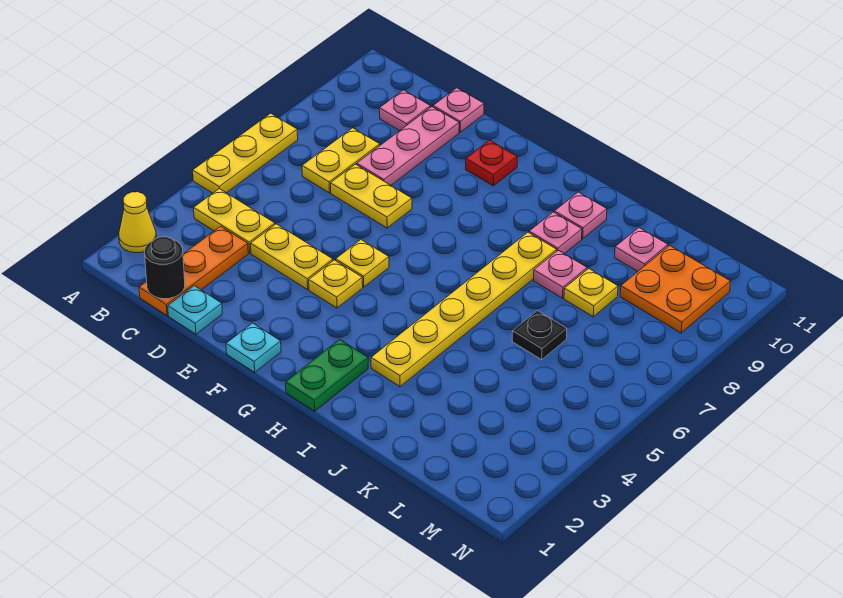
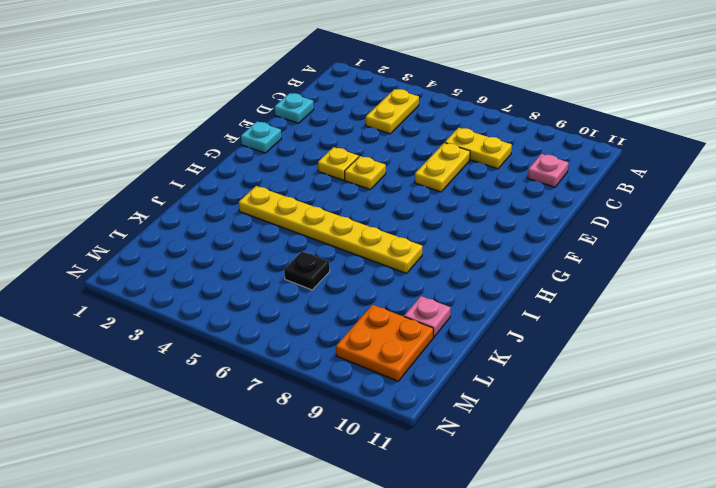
none -> yellow 1x1 cone [119,192,156,253]
none -> yellow 1x3 plate [193,113,298,193]
none -> orange 1x3 plate [139,226,248,315]

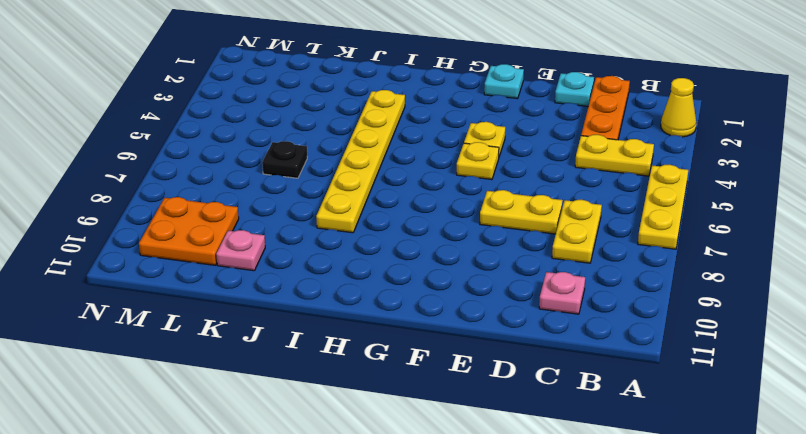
none -> yellow 1x2 plate [251,224,333,290]
none -> pink 1x3 plate [357,107,459,185]
none -> pink 1x1 plate [433,88,484,132]

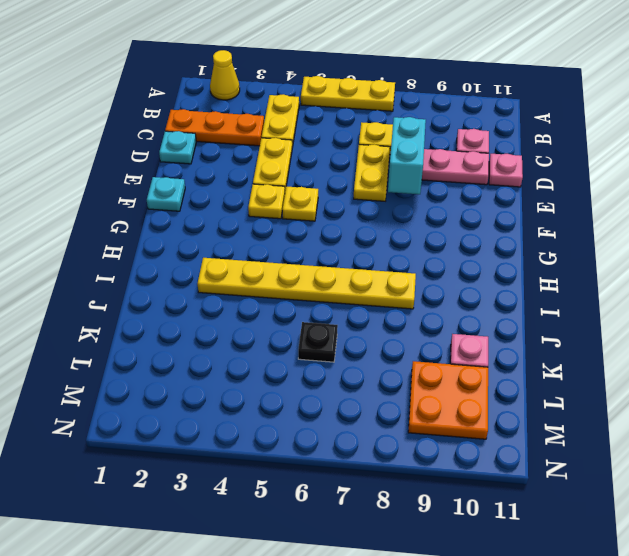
cyan 1x2 brick [388,117,426,194] -> none
none -> red 1x1 plate [466,140,517,186]
none -> green 1x2 plate [286,339,368,411]
none -> pink 1x1 plate [529,212,582,254]

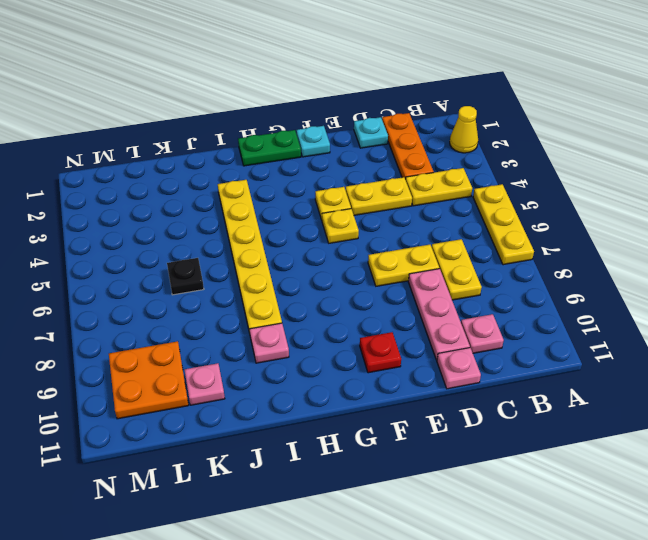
green 1x2 plate [238,130,301,166] -> green 1x2 plate turned to [286,339,368,411]
none -> pink 1x1 plate [554,192,607,239]
none -> pink 1x1 plate [534,250,587,298]
none -> yellow 1x1 plate [564,269,618,317]

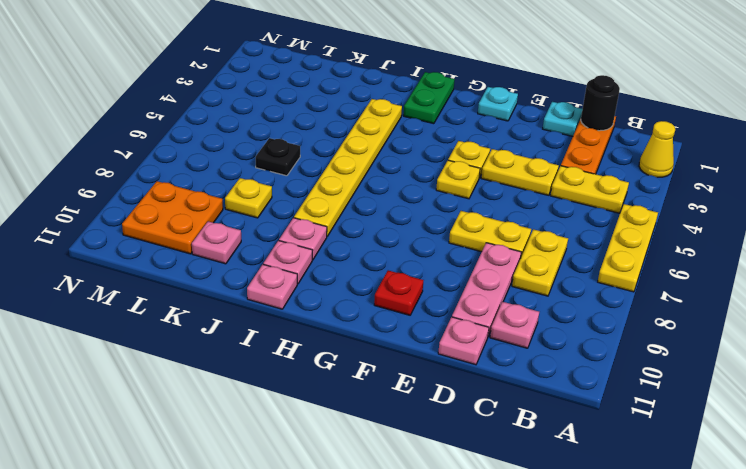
pink 1x1 plate [247,264,297,309] -> pink 1x1 plate moved to [534,250,587,298]

